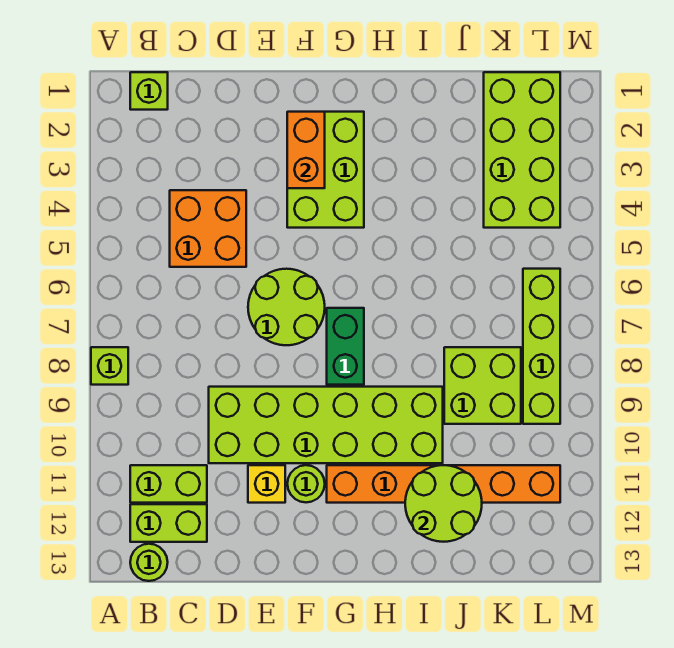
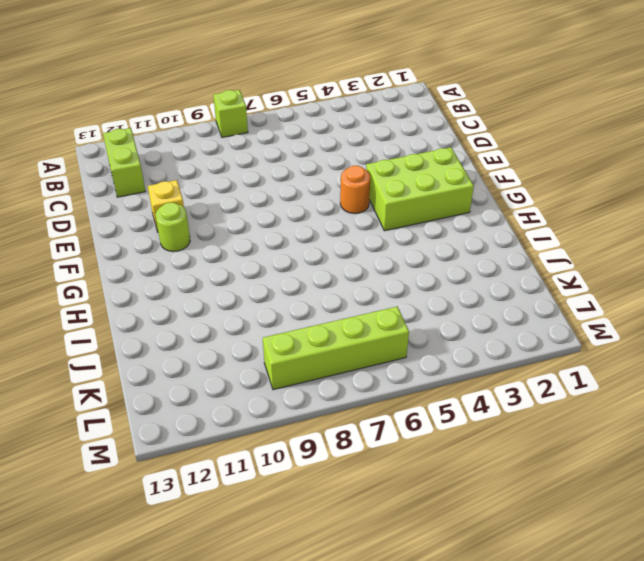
orange 1x1 round brick [340,166,370,214] -> none
none -> lime 1x1 brick [130,72,168,110]
none -> lime 1x2 brick [130,465,207,503]
none -> lime 1x1 round brick [130,544,168,581]

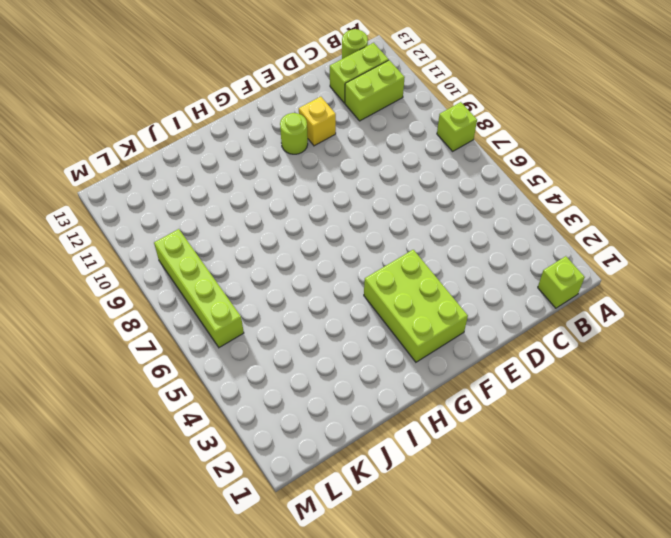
none -> orange 2x2 brick [170,190,246,267]
none -> lime 2x6 brick [209,387,443,463]
none -> lime 2x2 round brick [248,269,325,345]

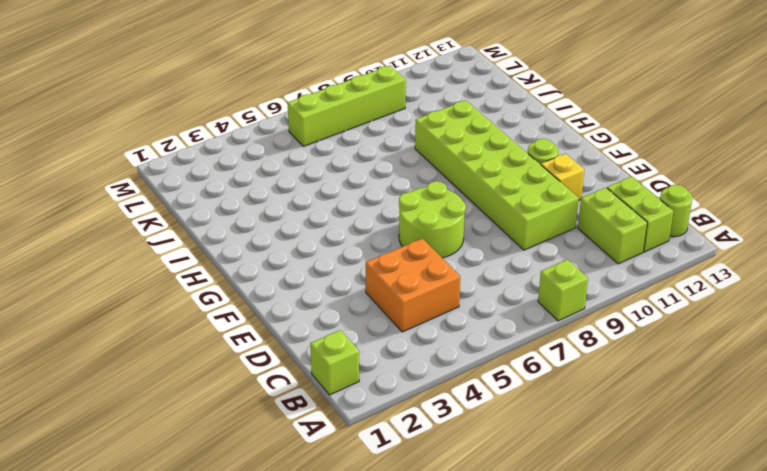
none -> lime 2x3 brick [287,112,364,228]
none -> green 1x2 brick [327,308,364,385]
none -> orange 1x6 brick [327,465,560,503]

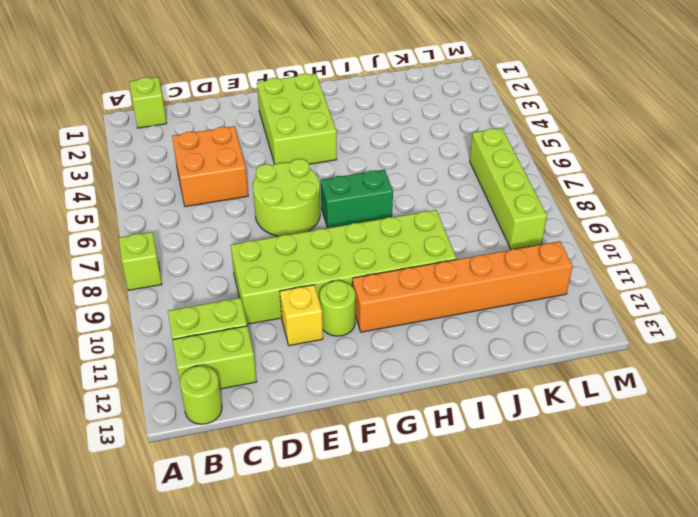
green 1x2 brick [321,170,393,228] -> green 1x2 brick turned to [327,308,364,385]
none -> lime 2x2 brick [444,347,521,424]
none -> lime 2x4 brick [484,72,560,228]
none -> orange 1x2 brick [287,112,325,188]

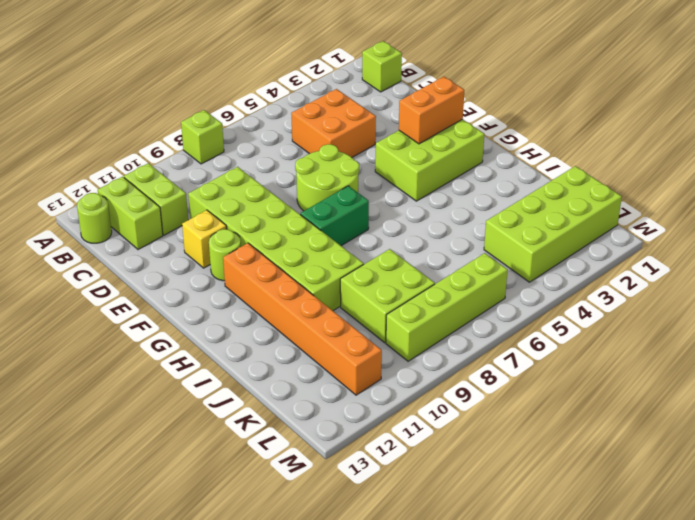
none -> lime 2x2 round brick [405,465,482,542]

